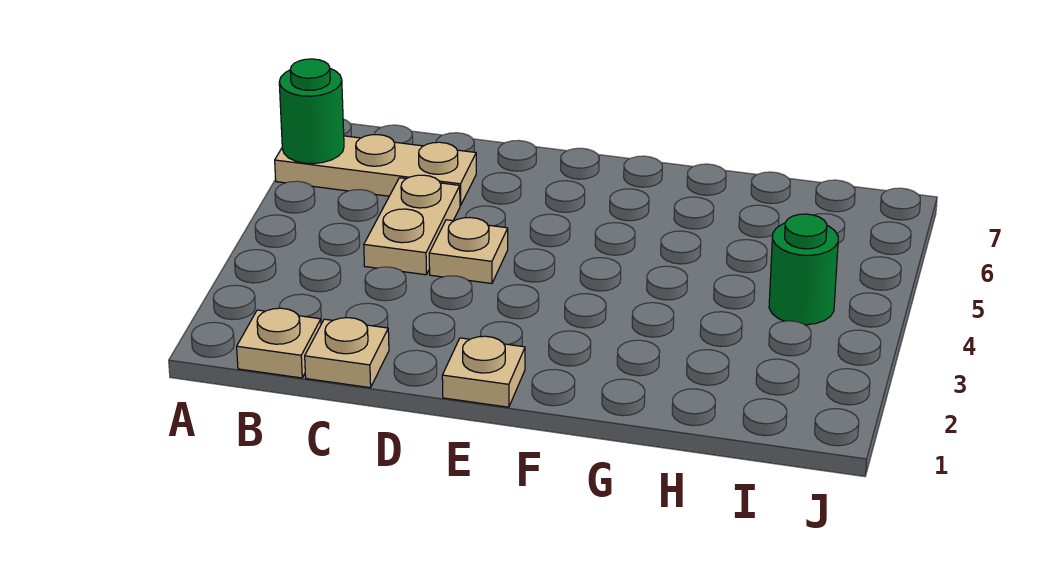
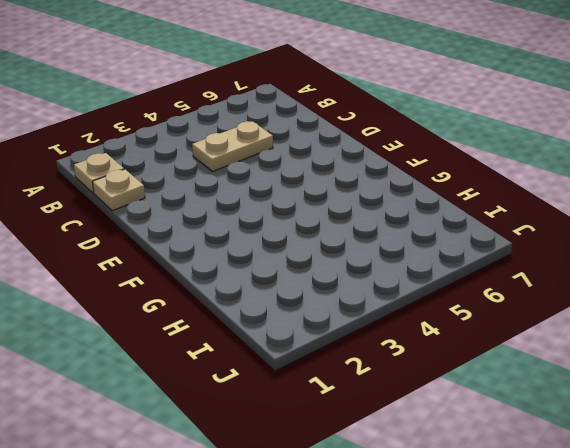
none -> tan 1x3 plate [275,135,476,205]
none -> tan 1x1 plate [429,218,508,284]

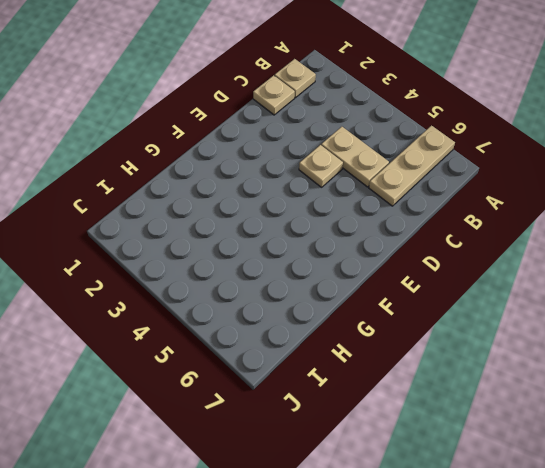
none -> tan 1x1 plate [442,336,525,407]
none -> green 1x1 round brick [769,214,838,325]

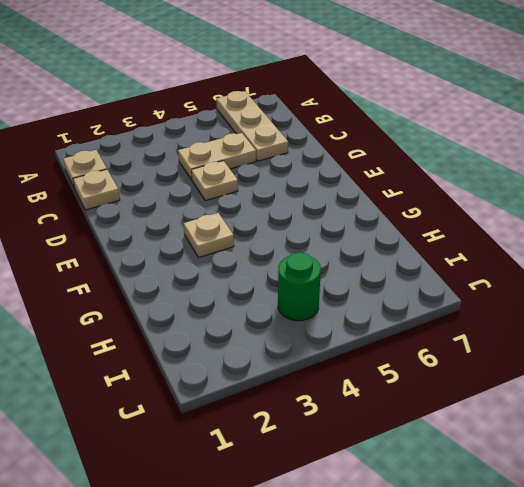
tan 1x1 plate [184,213,234,257] -> tan 1x1 plate moved to [442,336,525,407]
none -> green 1x1 round brick [279,59,344,164]

